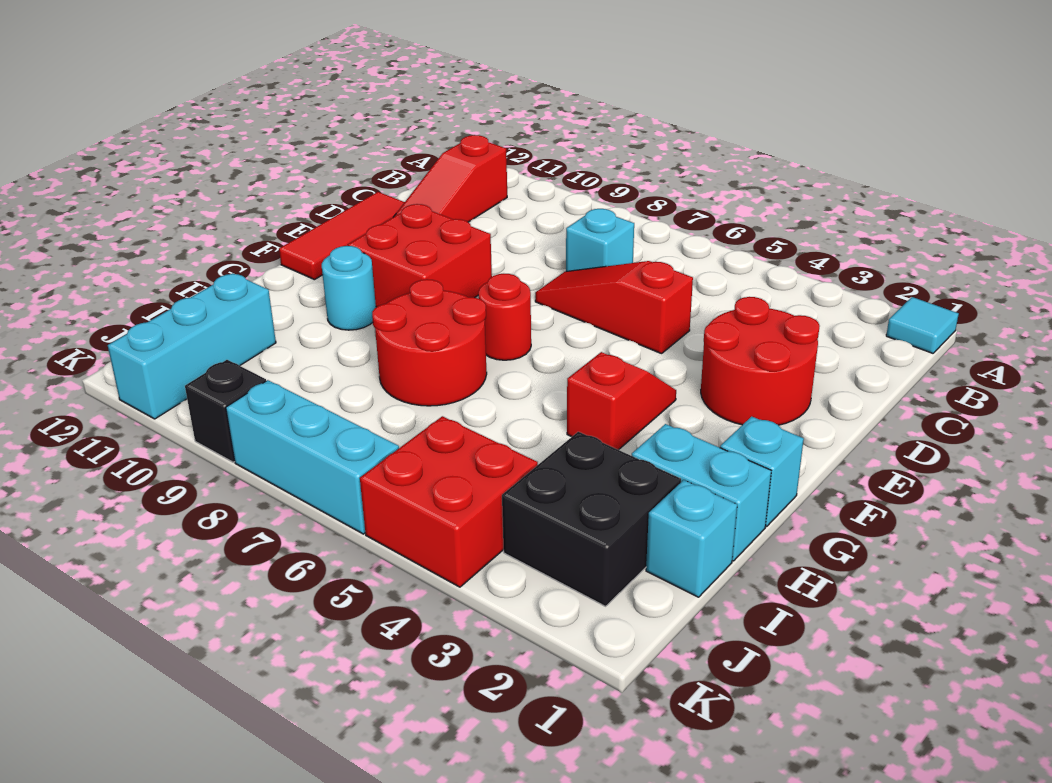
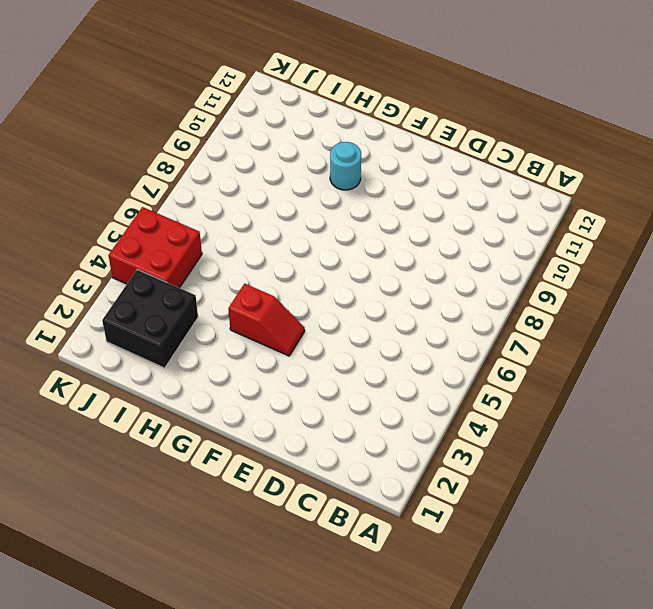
none -> cyan 1x1 tile [886,297,959,353]
none -> red 1x3 slope [394,135,507,222]
none -> cyan 1x1 brick [566,209,634,271]

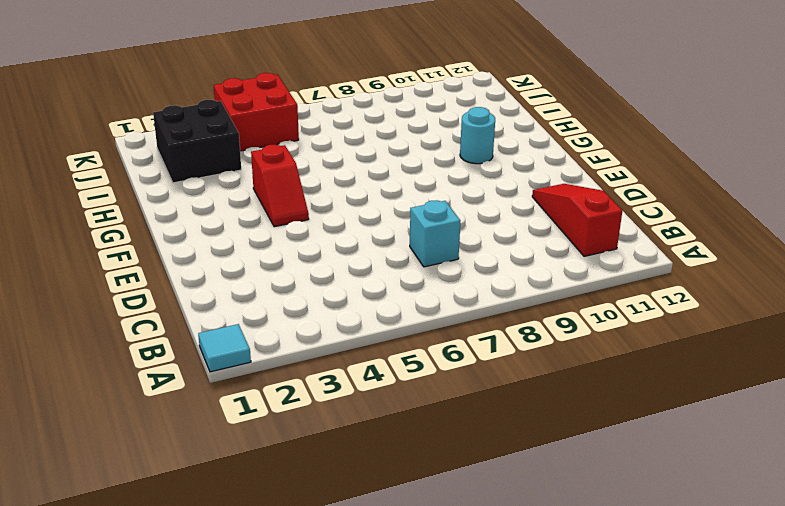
none -> red 2x2 round brick [701,297,819,425]
none -> red 1x3 slope [535,261,693,354]
none -> red 1x3 tile [279,192,405,280]

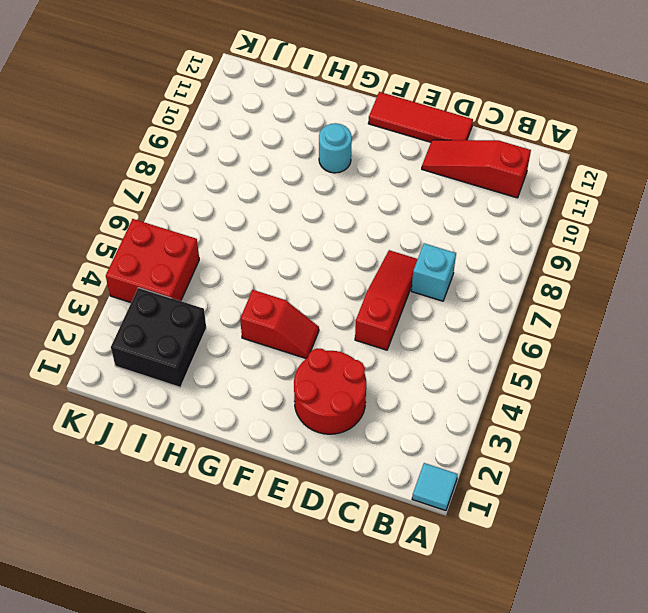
none -> red 2x2 brick [348,204,492,307]
none -> red 1x1 round brick [478,274,531,360]
none -> cyan 1x1 brick [720,417,804,526]

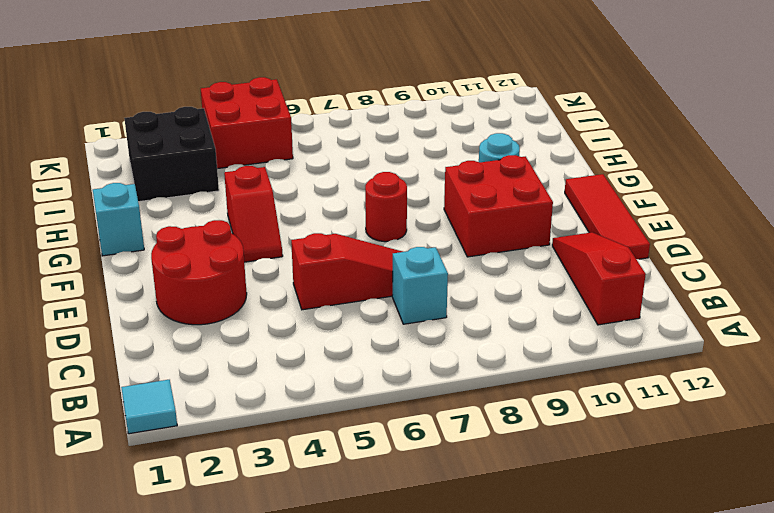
none -> red 2x2 round brick [372,279,487,406]
none -> cyan 1x2 brick [632,424,771,561]
none -> cyan 1x1 brick [646,480,737,597]

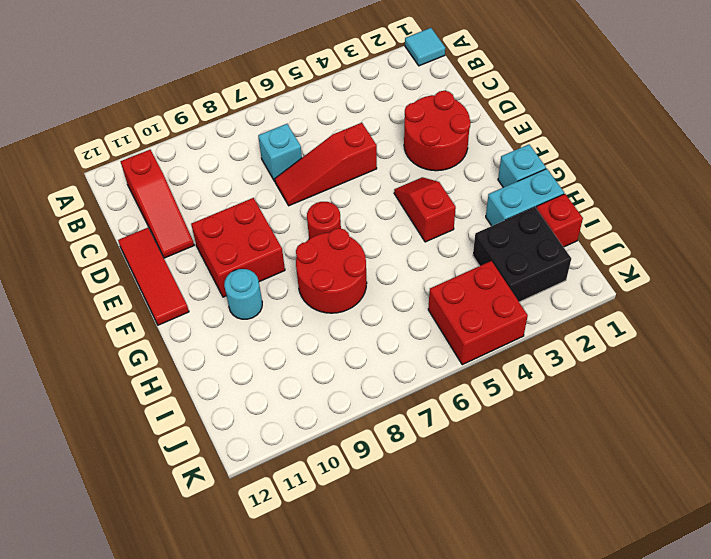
red 1x1 brick [536,194,583,247] -> cyan 1x1 brick [646,480,737,597]
none -> cyan 1x3 brick [108,273,276,419]
none -> cyan 1x3 brick [226,380,399,534]
none -> black 1x1 brick [185,360,266,462]

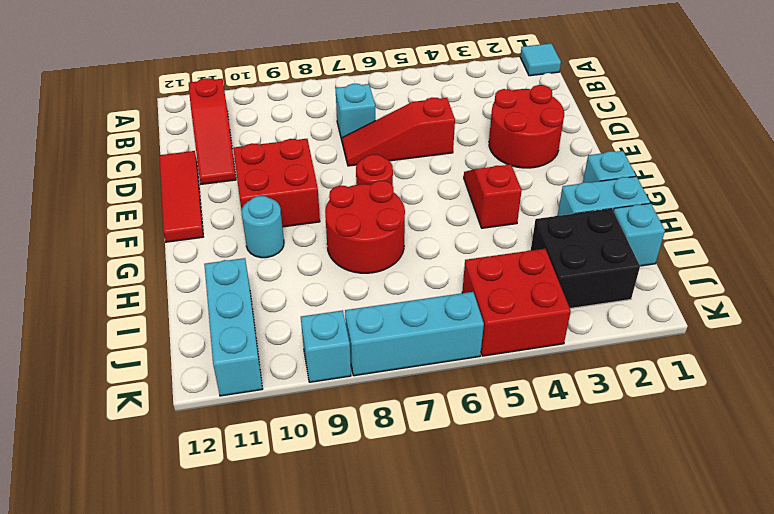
cyan 1x1 brick [301,310,351,382] -> black 1x1 brick [185,360,266,462]

